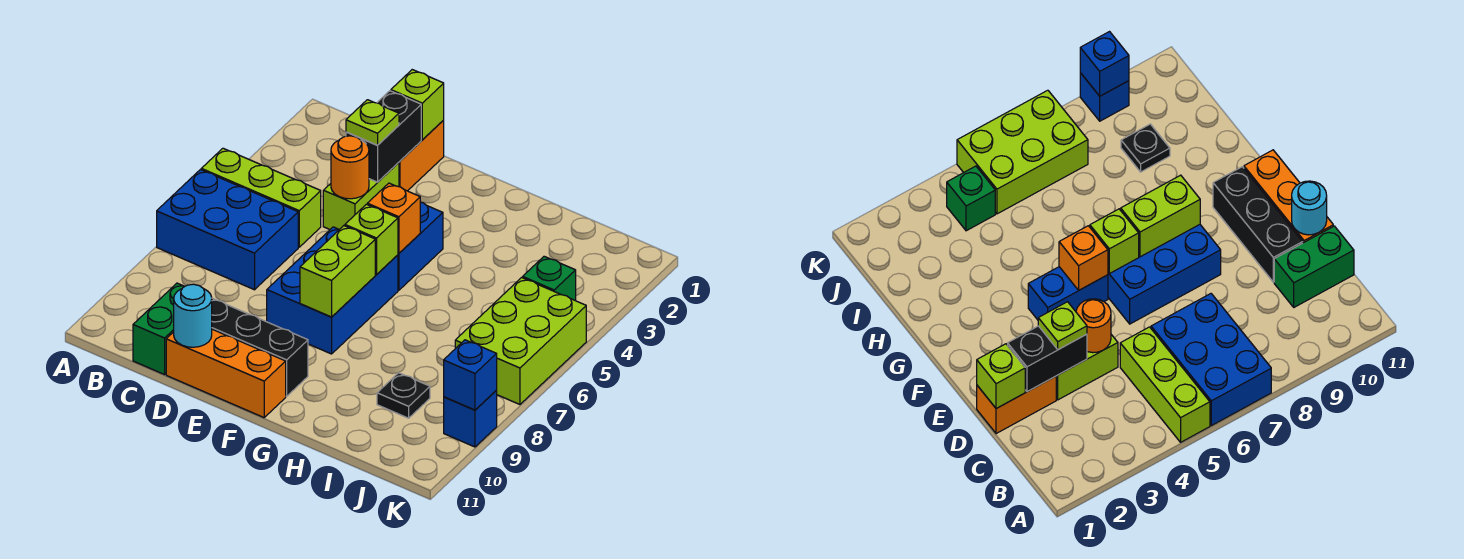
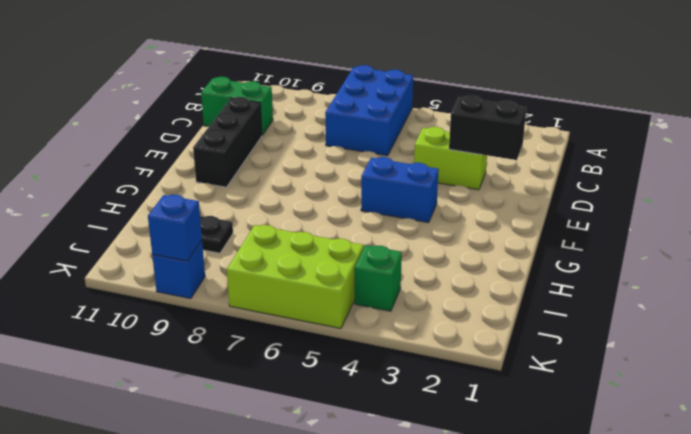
none -> lime 1x3 brick [201,148,321,247]
none -> orange 1x2 brick [399,120,444,191]
none -> orange 1x3 brick [166,329,286,418]

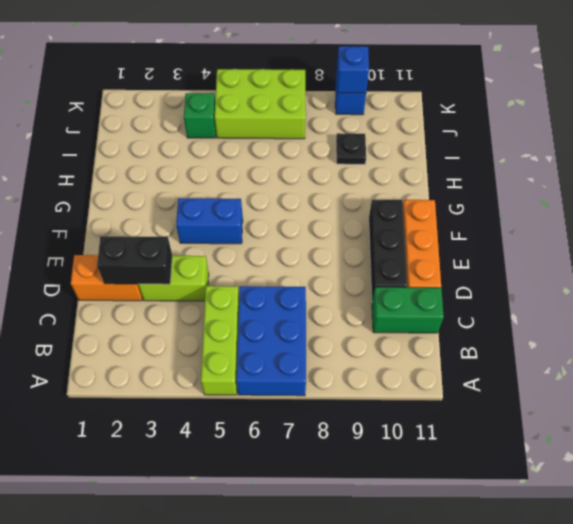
none -> blue 2x3 brick [267,227,398,354]
none -> lime 1x1 brick [391,70,444,140]
none -> orange 1x1 round brick [331,136,369,199]

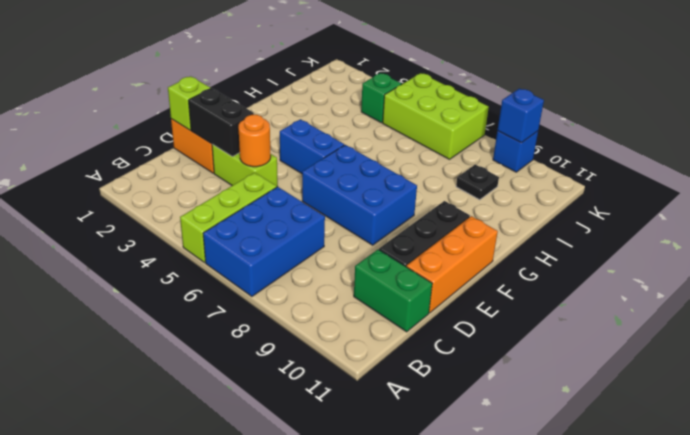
none -> cyan 1x1 round brick [174,284,212,347]
none -> orange 1x1 brick [367,183,420,253]
none -> lime 1x1 brick [345,204,398,275]

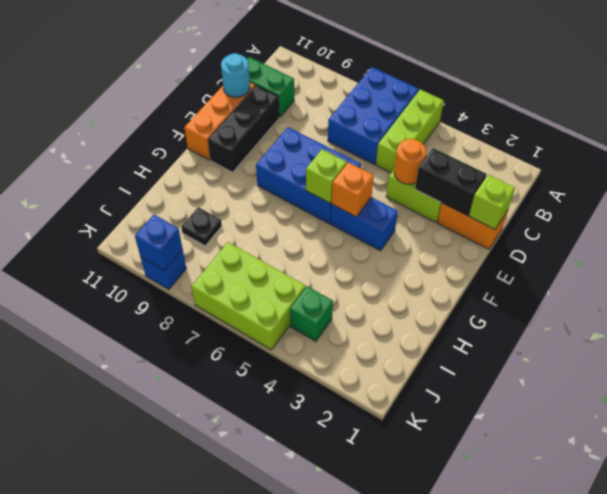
none -> lime 1x2 brick [300,226,375,317]
none -> lime 1x1 plate [346,100,399,145]

